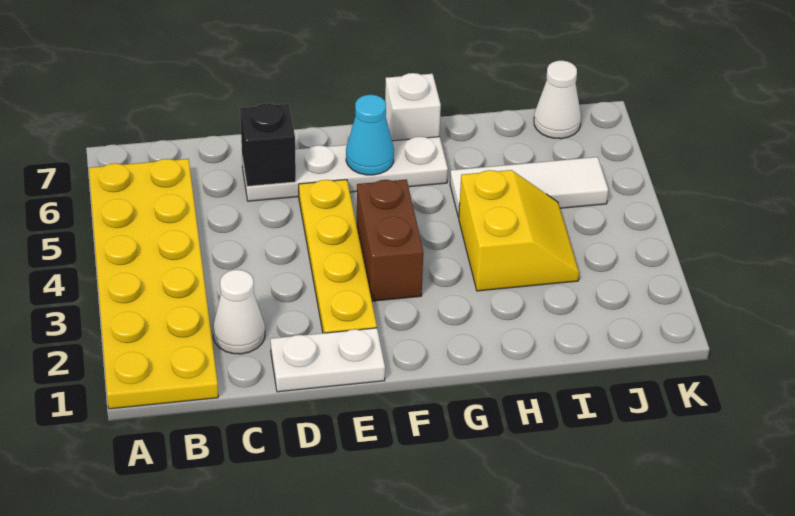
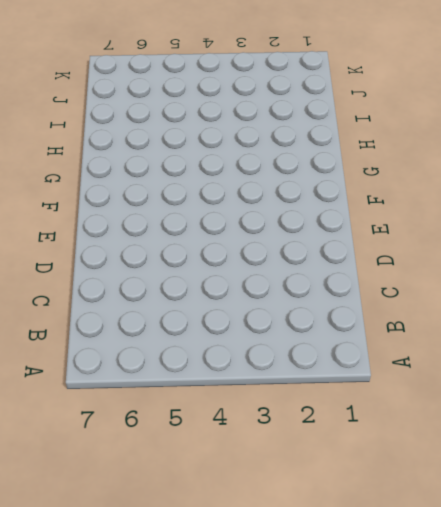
none -> yellow 2x6 plate [89,159,218,409]
none -> white 1x1 cone [213,270,265,354]
none -> white 1x2 plate [270,328,385,392]

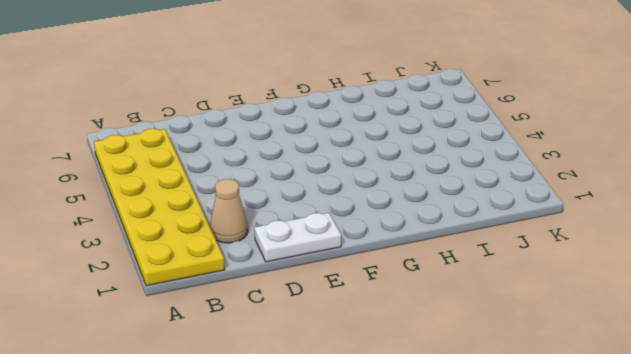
tan 1x1 cone [210,179,248,243] -> white 1x1 cone [213,270,265,354]
none -> white 1x4 plate [242,137,448,201]
none -> yellow 1x4 plate [299,180,377,333]
none -> brown 1x2 brick [357,179,423,301]

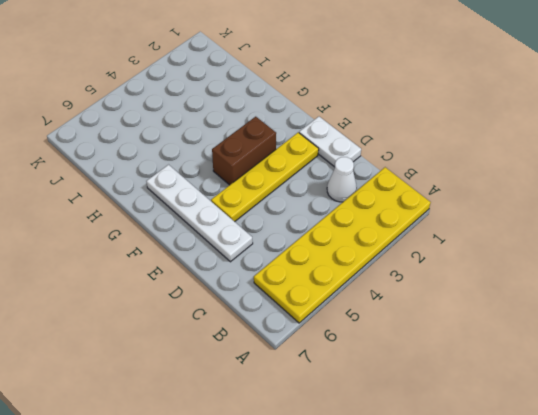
none -> white 1x1 brick [385,73,441,141]
none -> yellow 2x2 slope [459,170,579,291]
none -> white 1x3 tile [450,157,608,218]

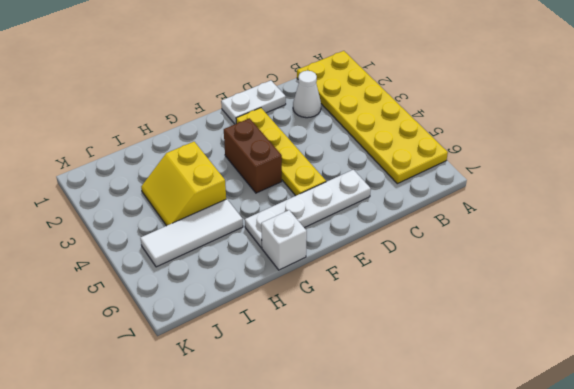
none -> white 1x1 cone [534,60,581,139]
none -> black 1x1 brick [240,103,296,186]
none -> cyan 1x1 cone [346,95,394,175]

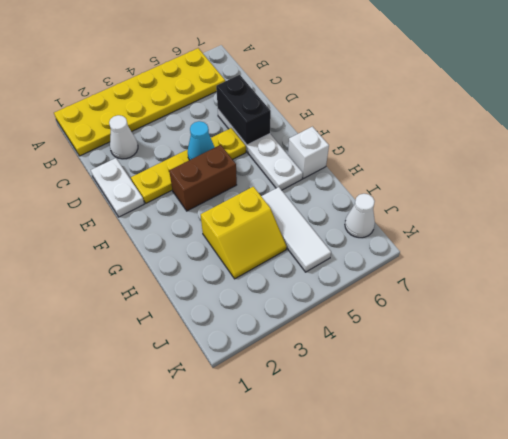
black 1x2 brick [216,75,271,145] -> black 1x1 brick [240,103,296,186]
cyan 1x1 cone [188,121,215,160] -> cyan 1x1 cone moved to [346,95,394,175]

